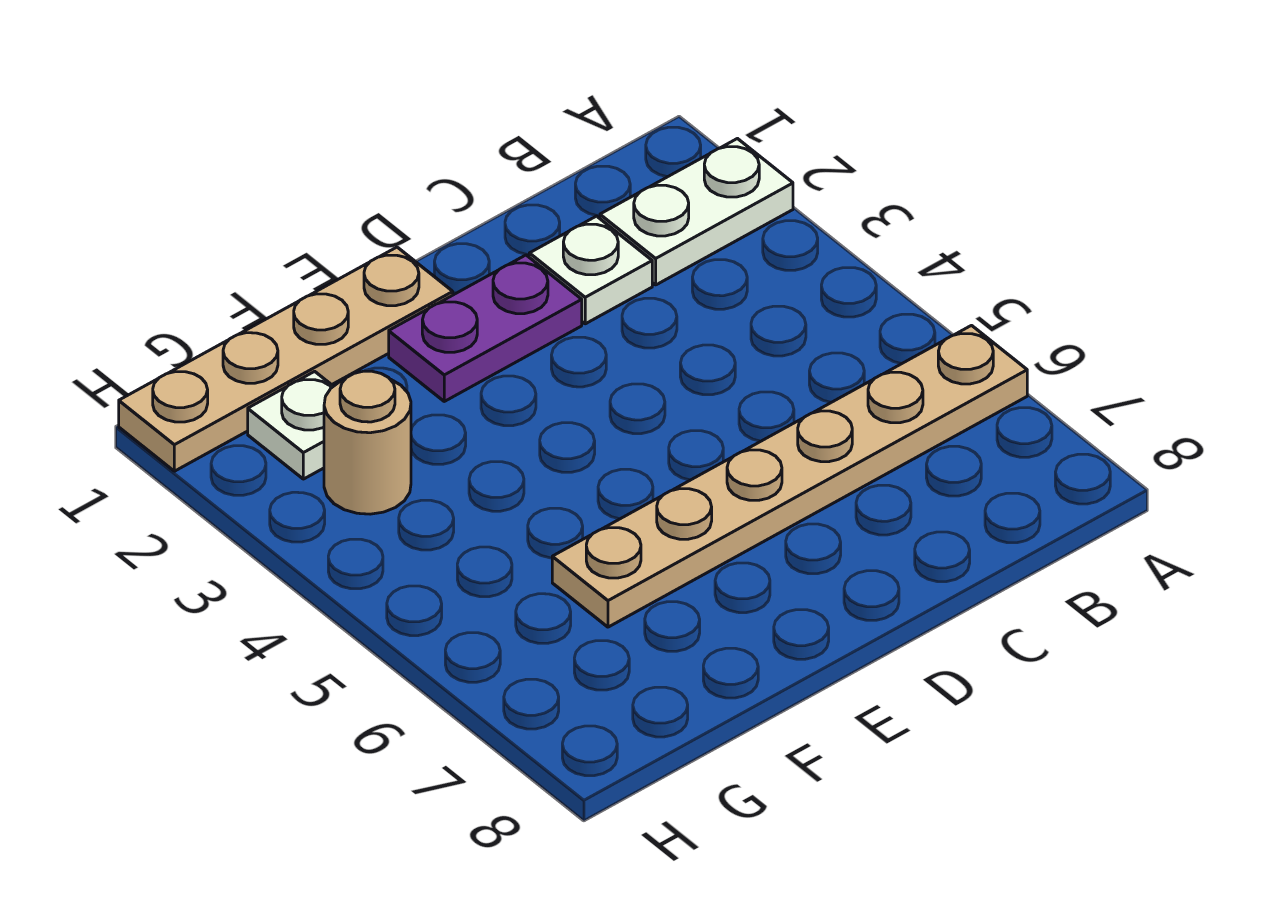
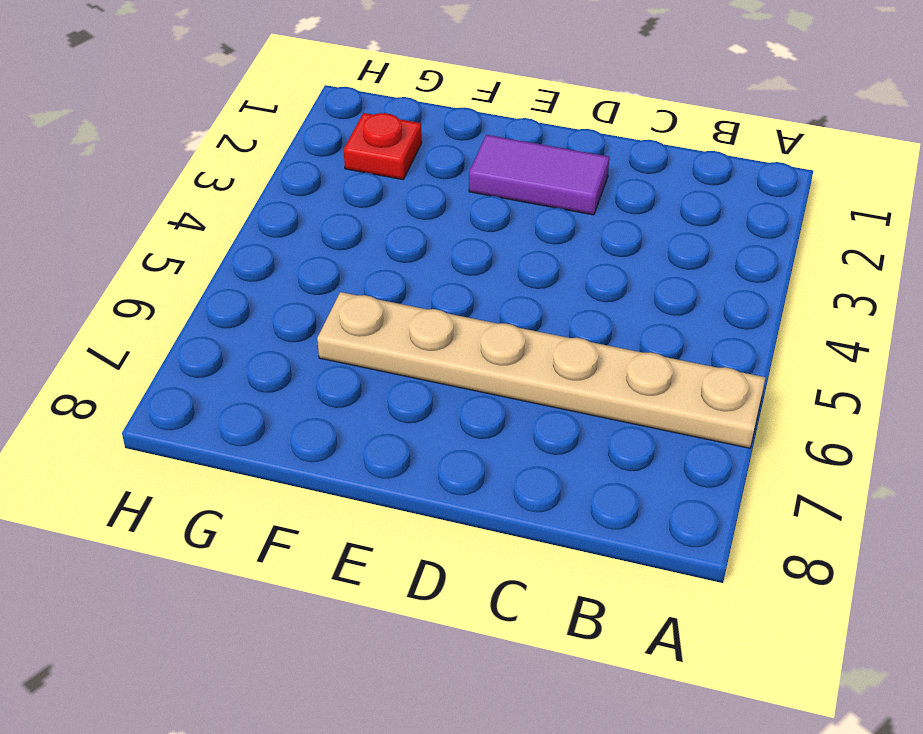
purple 1x2 tile [469,135,609,215] -> purple 1x2 plate [389,255,582,401]
red 1x1 plate [344,113,422,180] -> white 1x1 plate [248,371,333,479]
none -> white 1x2 plate [600,139,793,285]
none -> white 1x1 plate [529,216,652,324]

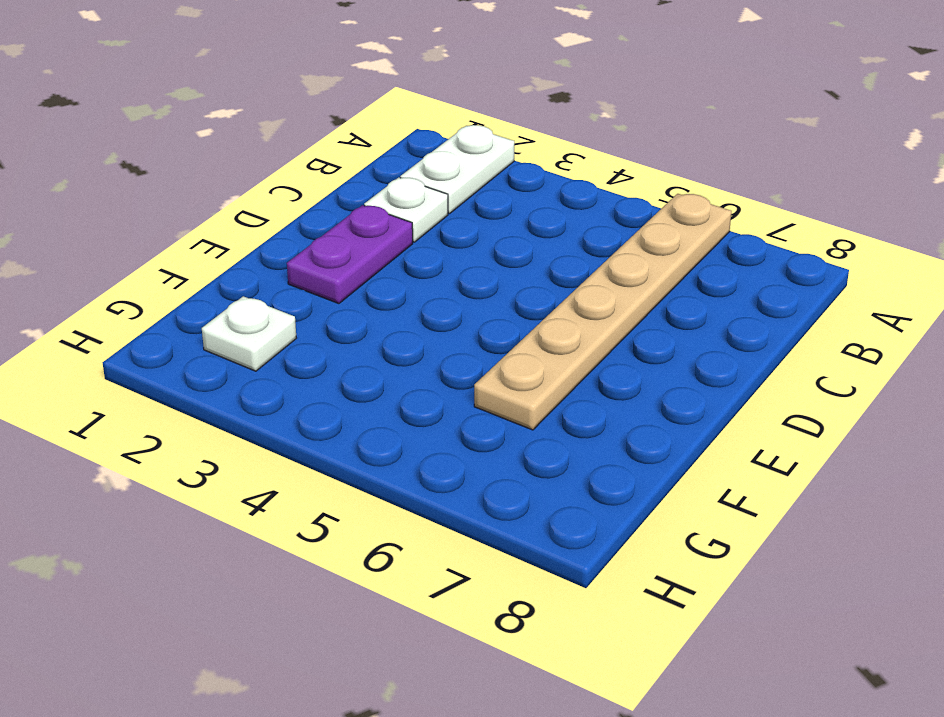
none -> tan 1x4 plate [119,247,453,471]
none -> tan 1x1 round brick [324,371,411,514]

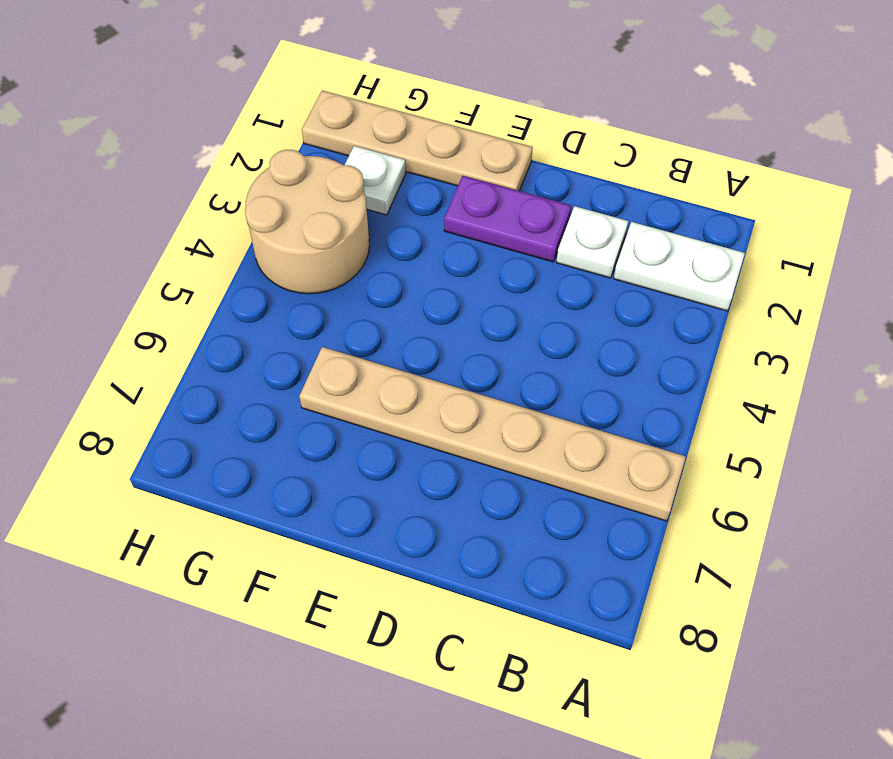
tan 2x2 round brick [245,150,369,294] -> tan 1x1 round brick [324,371,411,514]

